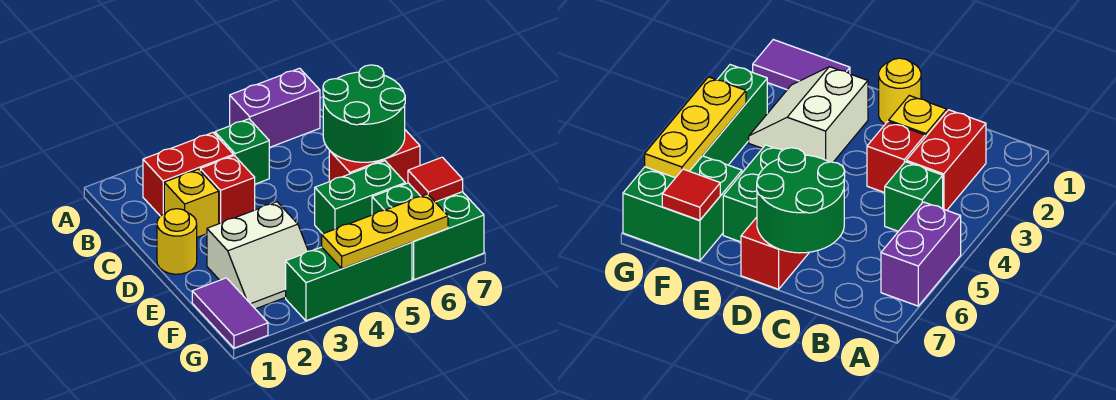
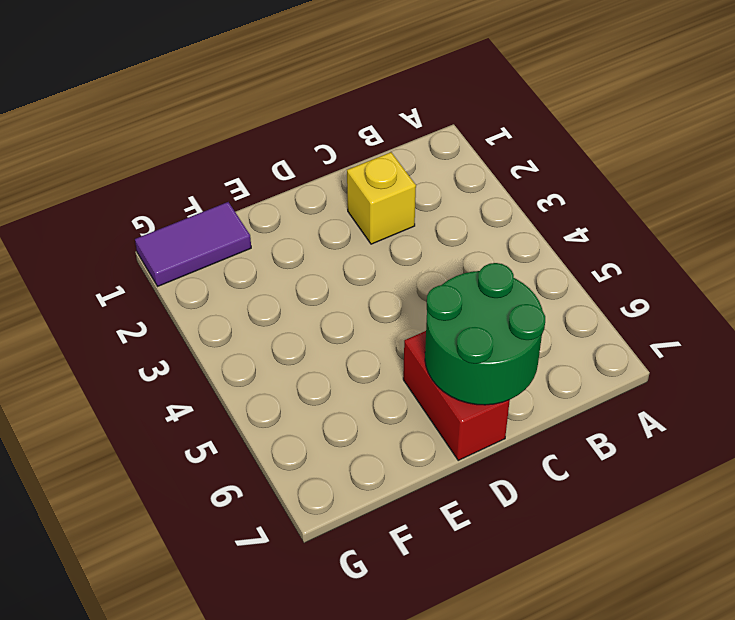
none -> purple 1x2 brick [230,68,320,148]
none -> red 1x2 brick [143,133,233,216]
none -> green 1x1 brick [215,119,269,184]

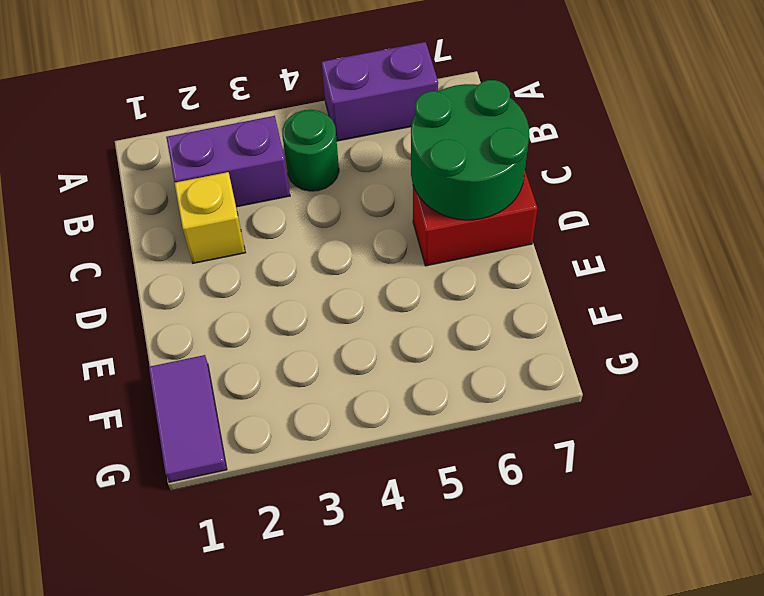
purple 1x2 brick [166,116,290,207] -> red 1x2 brick [143,133,233,216]
green 1x1 round brick [282,110,339,191] -> green 1x1 brick [215,119,269,184]
none -> red 1x1 brick [200,156,255,224]
none -> yellow 1x1 round brick [157,209,197,274]
none -> white 2x2 slope [207,202,308,309]

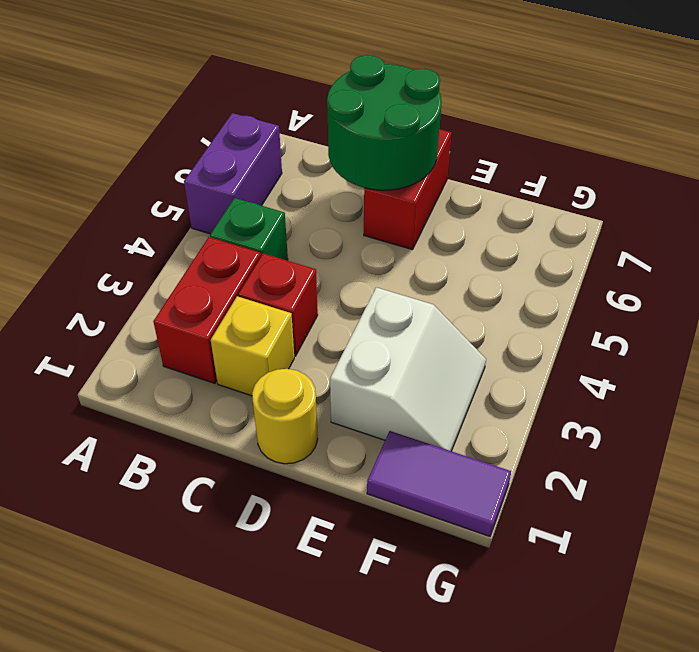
none -> green 1x2 brick [315,161,405,234]
none -> green 2x2 brick [372,183,484,280]
none -> green 1x3 brick [286,242,412,321]

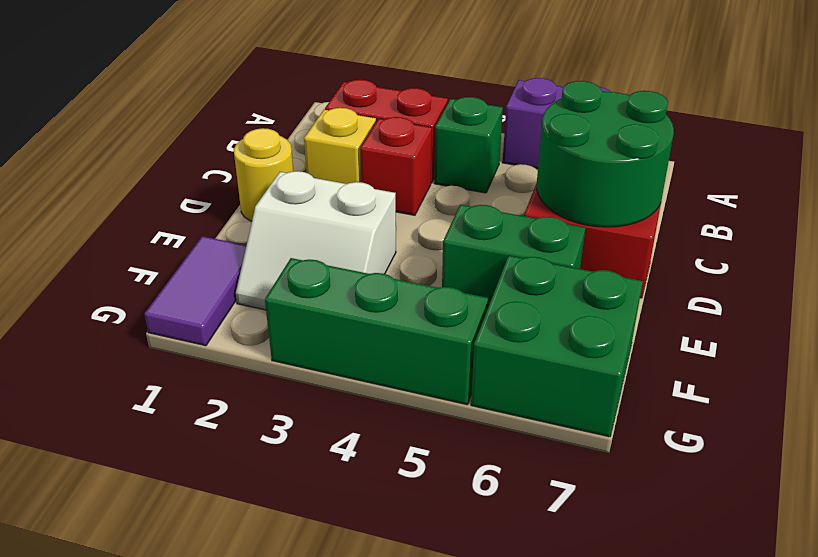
none -> red 1x1 tile [408,157,463,202]
none -> yellow 1x3 plate [322,194,448,269]

